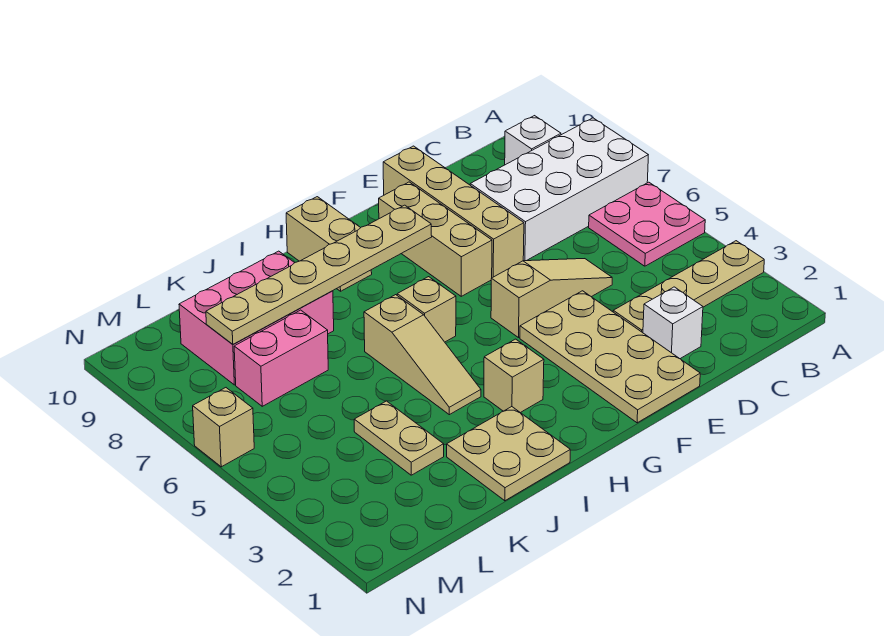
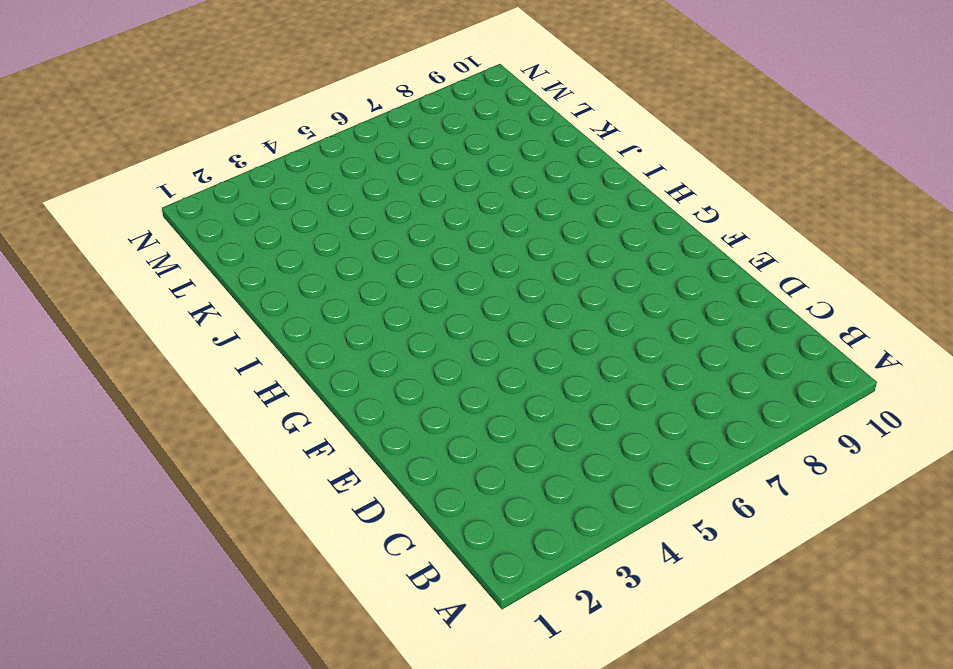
none -> tan 1x4 plate [613,241,764,333]
none -> pink 2x2 plate [589,182,705,266]
none -> white 2x4 brick [470,118,648,261]

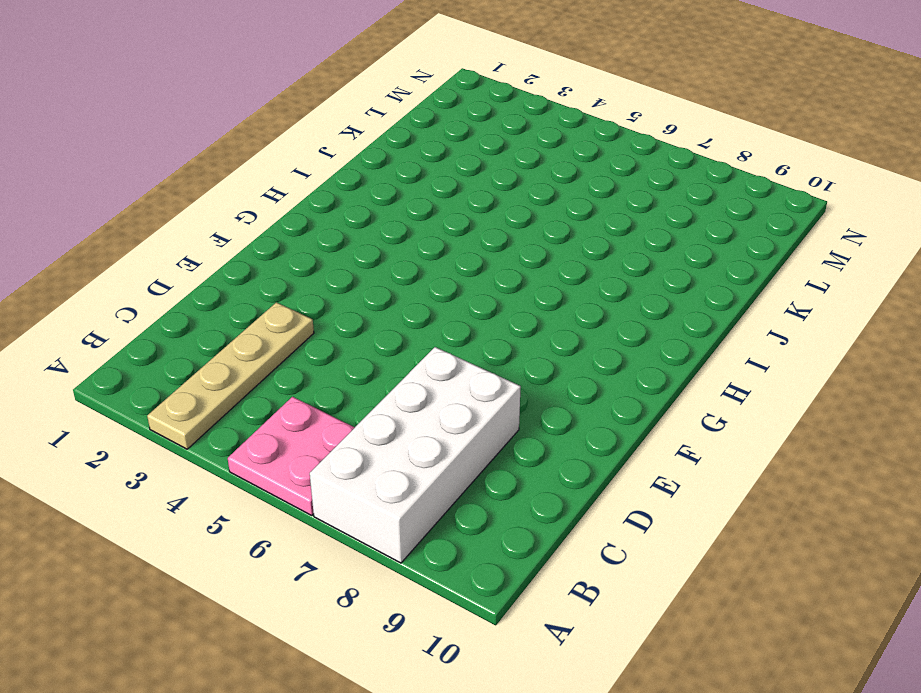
none -> white 1x1 brick [505,116,561,165]
none -> white 1x1 brick [643,287,703,359]
none -> tan 1x3 slope [491,259,612,338]

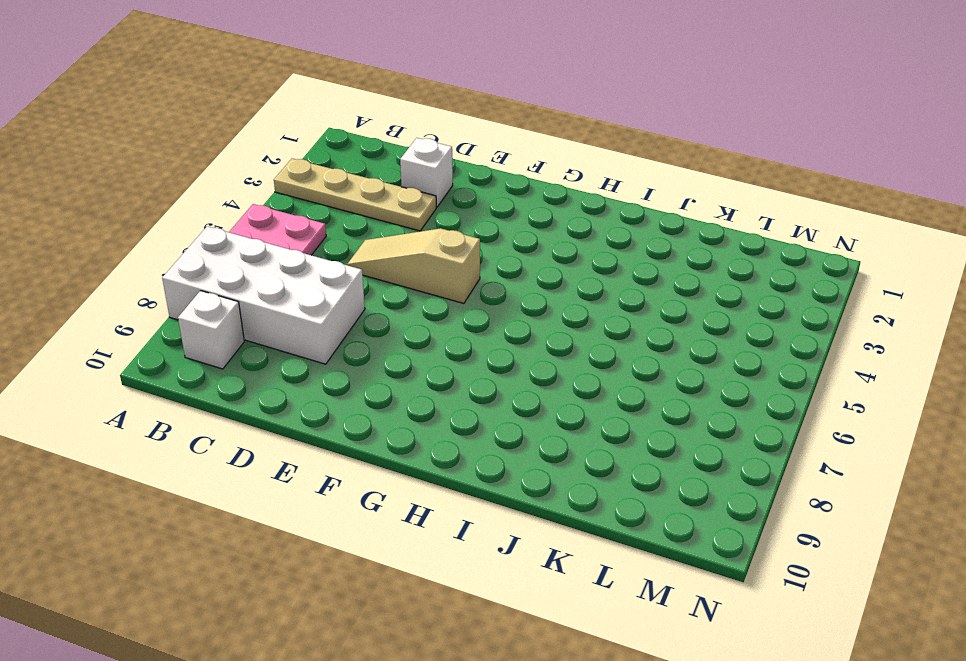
none -> tan 2x4 plate [520,291,700,423]
none -> tan 1x4 brick [383,146,524,278]
none -> tan 1x3 brick [379,182,492,296]

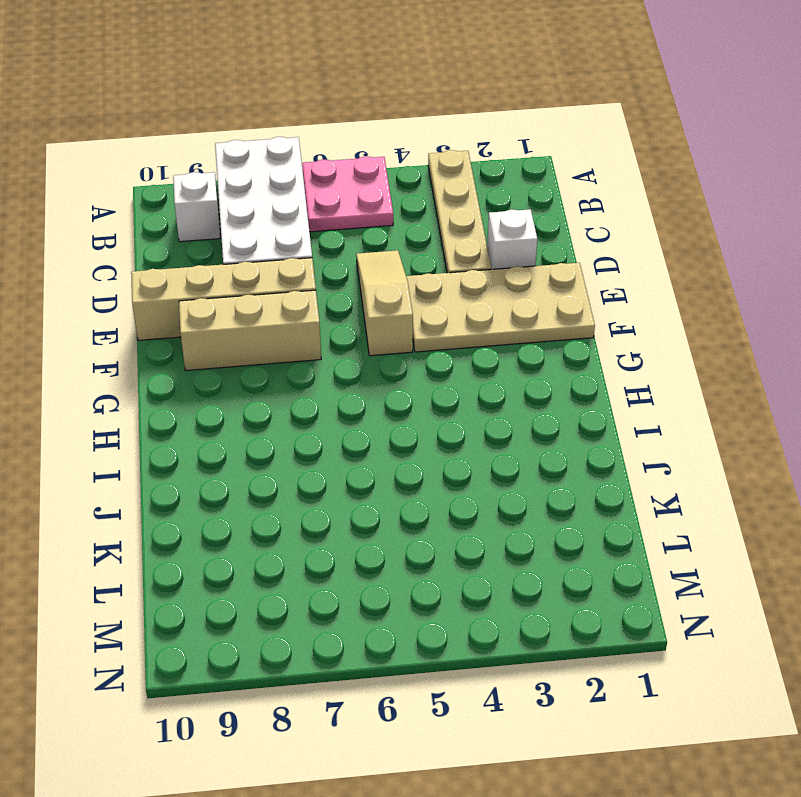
none -> tan 1x1 brick [484,339,544,413]
none -> tan 1x1 brick [397,277,456,342]
none -> tan 1x2 brick [286,197,372,291]

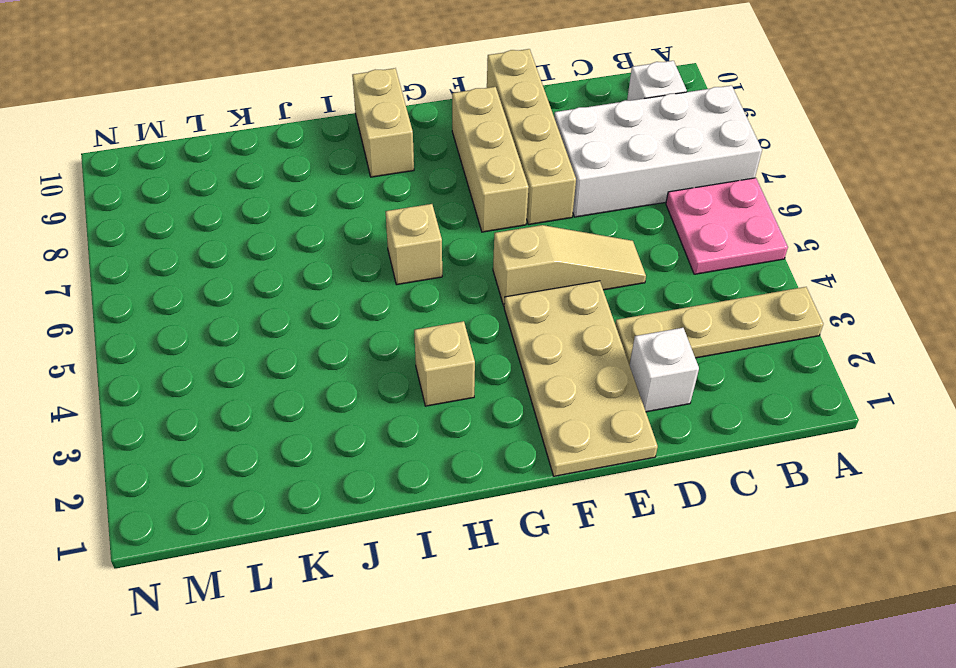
none -> tan 2x2 plate [447,407,570,501]
none -> tan 1x3 slope [364,295,481,415]
none -> pink 2x3 brick [179,251,334,385]

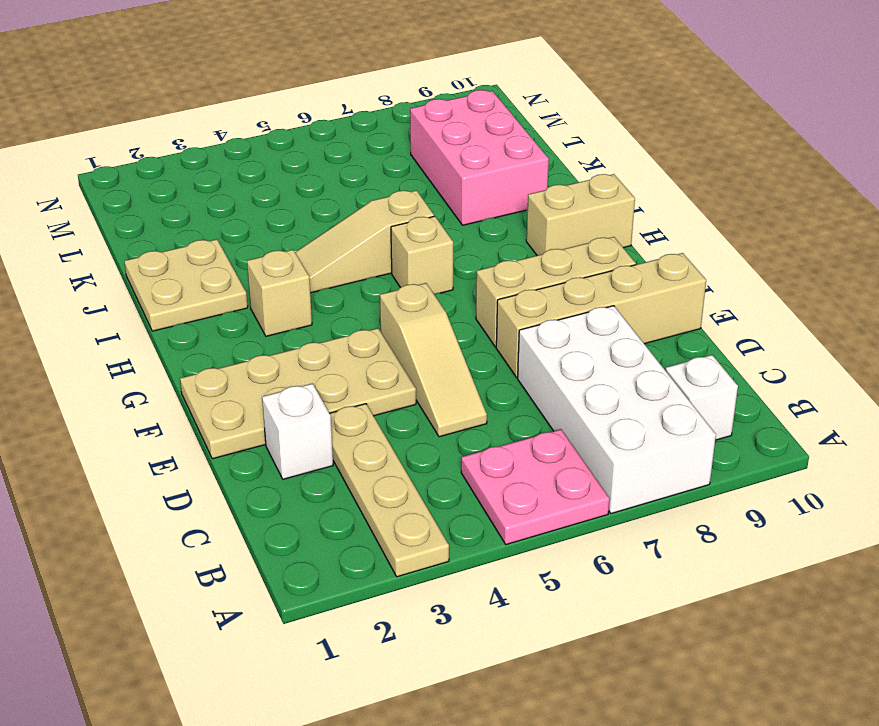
none -> tan 1x2 plate [354,401,444,475]
none -> pink 1x2 brick [234,310,328,406]
none -> tan 1x1 brick [193,388,254,467]

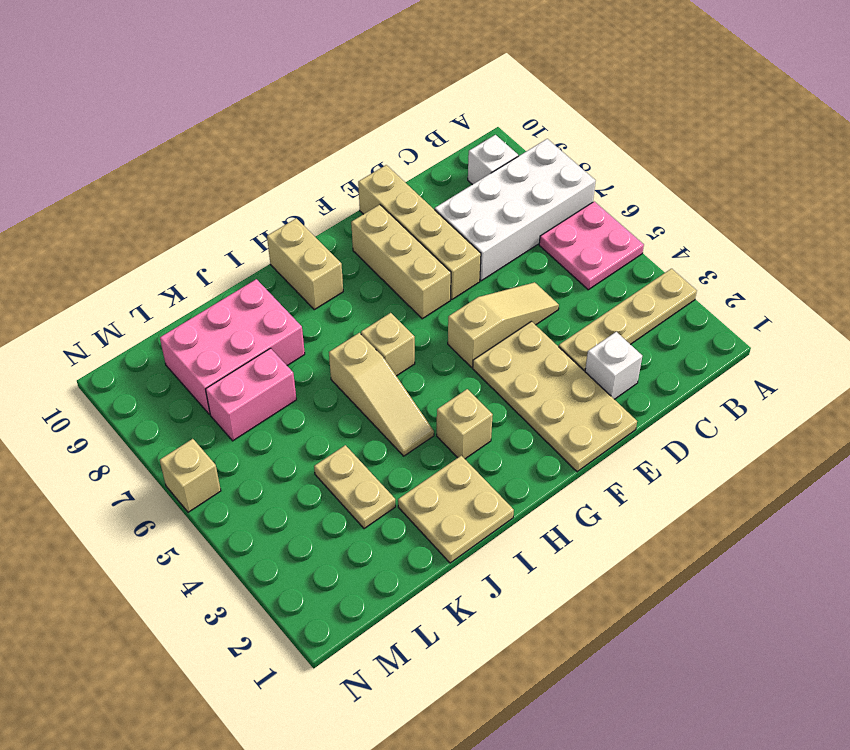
none -> tan 1x6 plate [206,205,432,344]

